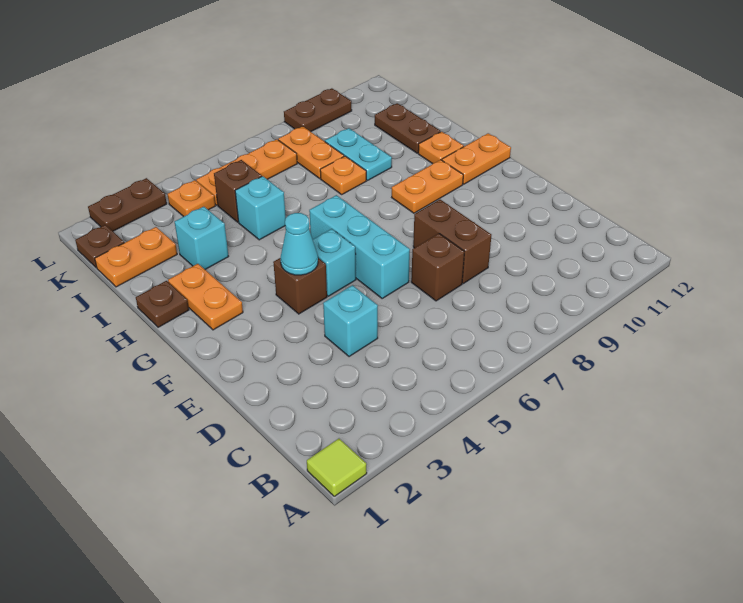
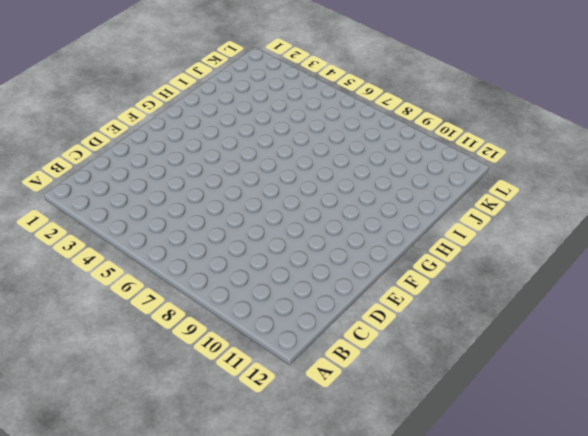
none -> lime 1x1 tile [307,439,367,496]
none -> cyan 1x1 brick [323,285,378,357]
none -> brown 1x1 brick [411,234,464,301]

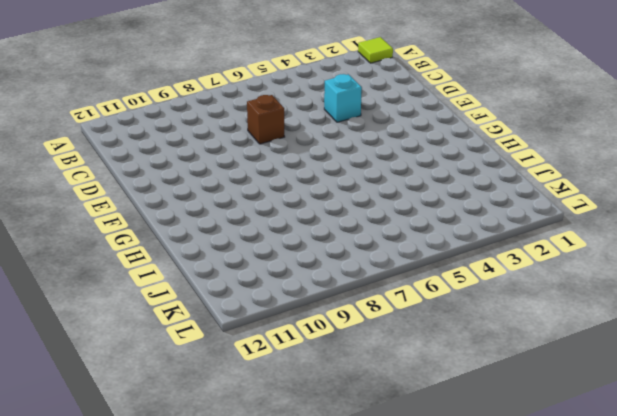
none -> brown 1x2 brick [413,200,491,283]
none -> cyan 1x3 brick [309,195,410,299]
none -> brown 1x1 brick [273,258,327,314]

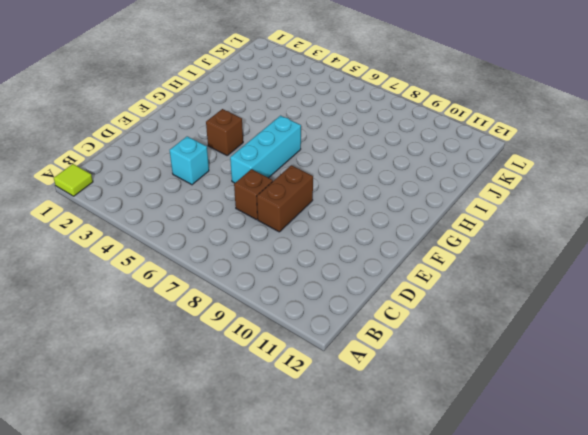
none -> cyan 1x1 brick [313,229,356,296]
none -> orange 1x2 plate [168,264,243,330]
none -> orange 1x2 plate [392,160,463,213]

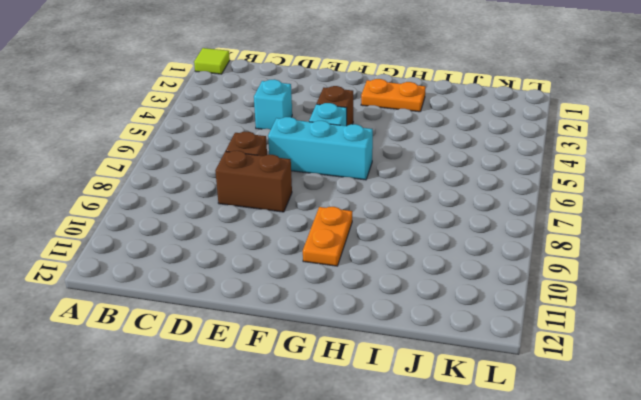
none -> orange 1x2 plate [442,133,511,184]
none -> brown 1x1 plate [136,281,189,327]
none -> orange 1x1 plate [418,132,464,164]

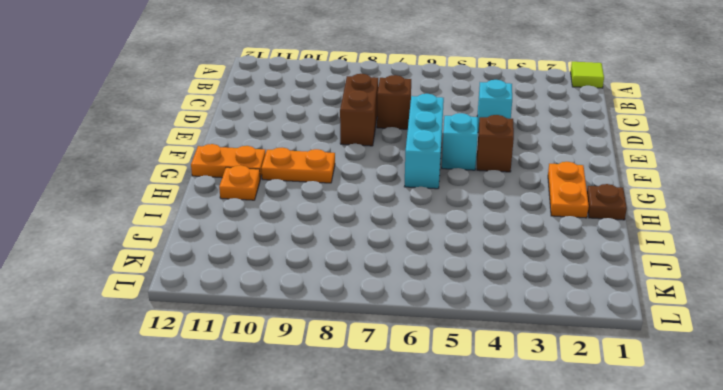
none -> cyan 1x1 brick [175,207,229,269]
none -> cyan 1x1 brick [235,176,286,240]
none -> orange 1x1 plate [320,156,366,194]

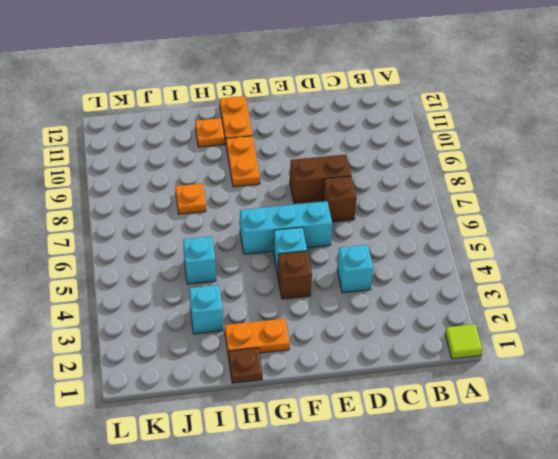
none -> cyan 1x2 plate [325,128,392,180]
none -> brown 1x2 plate [375,103,440,153]
none -> orange 1x2 plate [95,227,177,287]

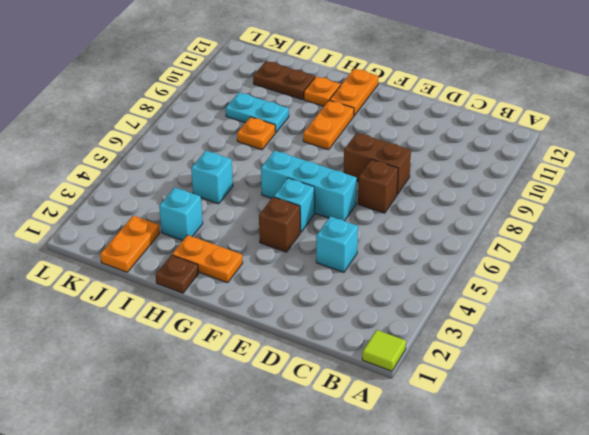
none -> brown 1x1 brick [214,160,262,222]
none -> orange 1x2 plate [278,126,344,178]
none -> brown 1x1 plate [75,225,124,268]

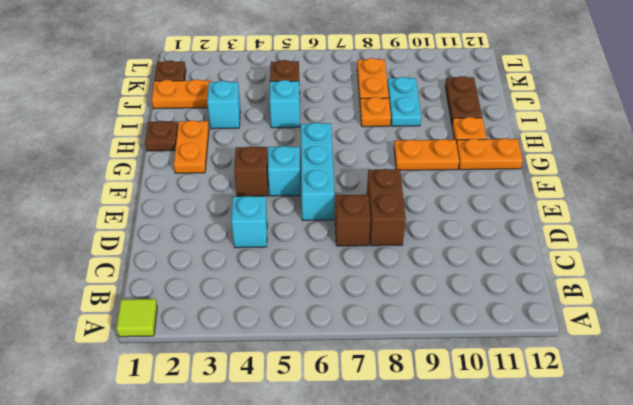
none -> orange 1x1 plate [167,180,215,217]
none -> orange 1x3 plate [196,139,297,205]
none -> brown 1x2 plate [88,178,167,231]

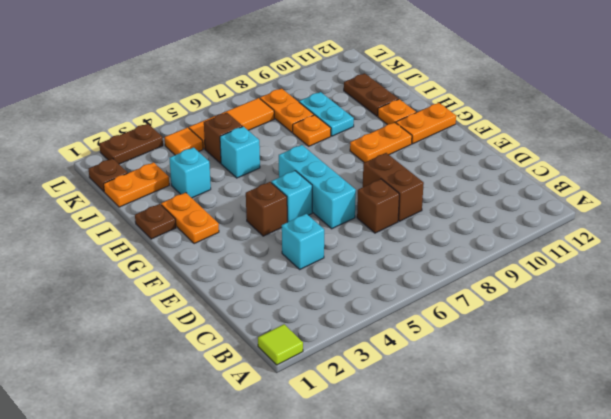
orange 1x1 tile [164,127,203,155] -> orange 1x1 plate [167,180,215,217]
orange 1x3 tile [189,98,274,149] -> orange 1x3 plate [196,139,297,205]
none -> brown 1x2 plate [284,88,352,132]
none -> cyan 1x1 cone [281,213,318,275]

